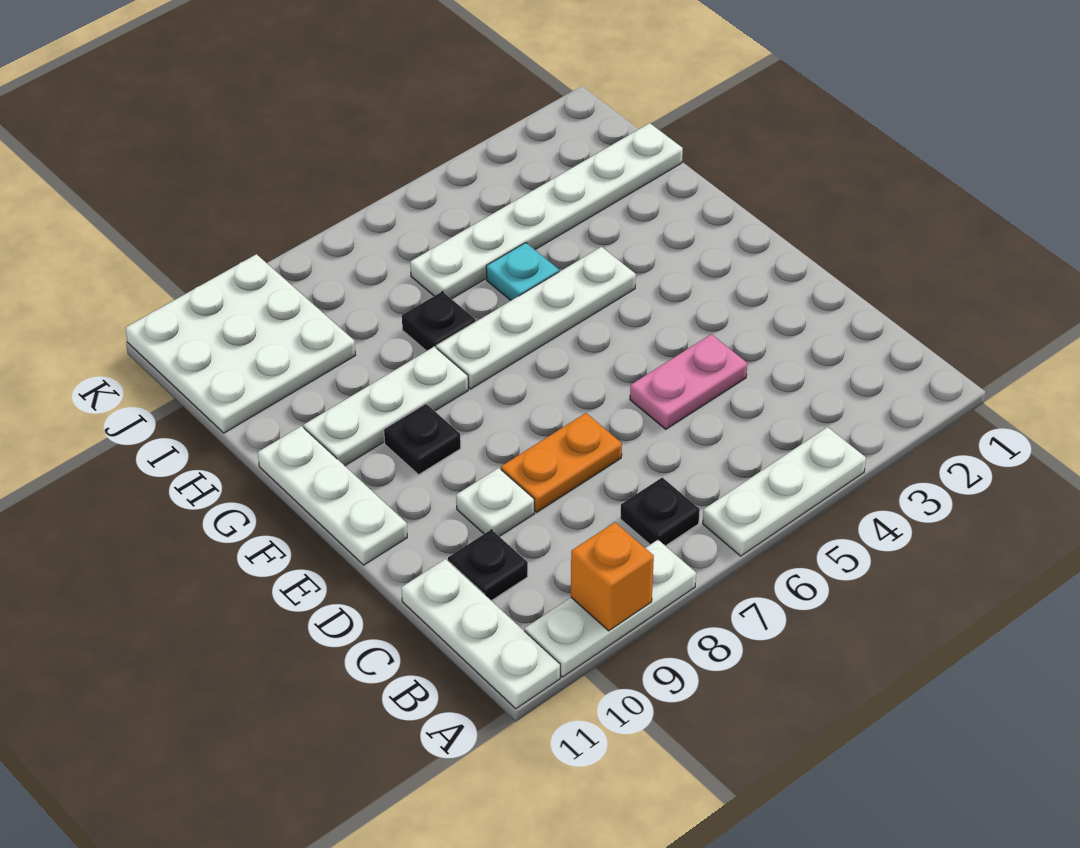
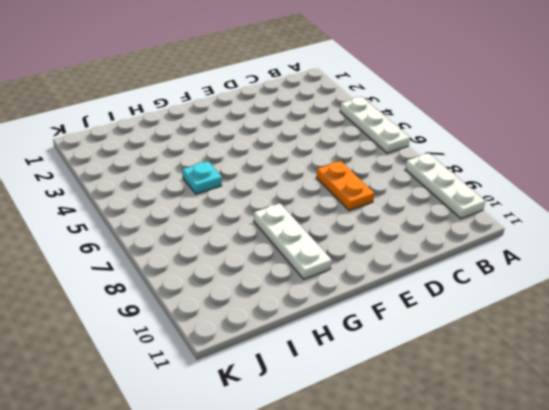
none -> white 1x3 plate [401,559,560,709]
none -> black 1x1 plate [620,478,700,546]
none -> black 1x1 plate [448,530,528,601]

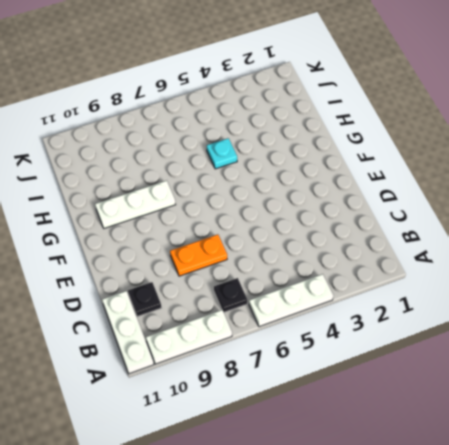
none -> pink 1x2 plate [630,334,747,429]
none -> white 1x1 plate [456,468,534,536]
none -> white 1x3 plate [258,426,407,565]

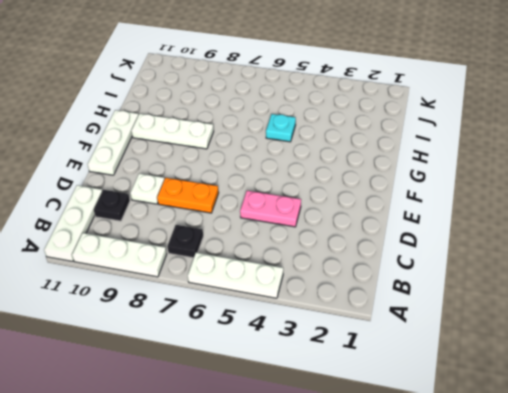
none -> black 1x1 plate [384,404,461,475]
none -> white 1x4 plate [436,247,636,389]
none -> black 1x1 plate [402,292,476,351]

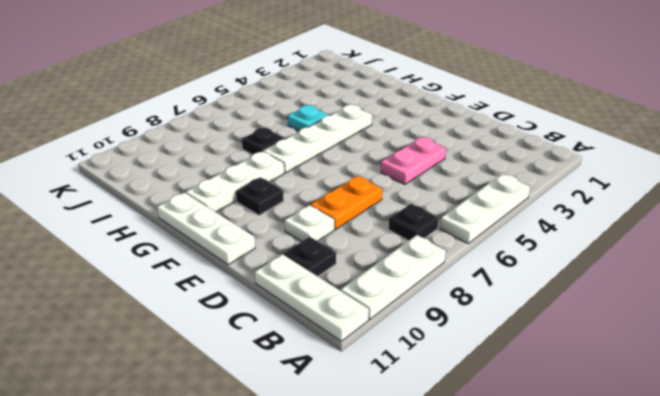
none -> white 1x6 plate [410,123,683,299]
none -> white 3x3 plate [125,254,356,433]
none -> orange 1x1 brick [571,522,654,631]

